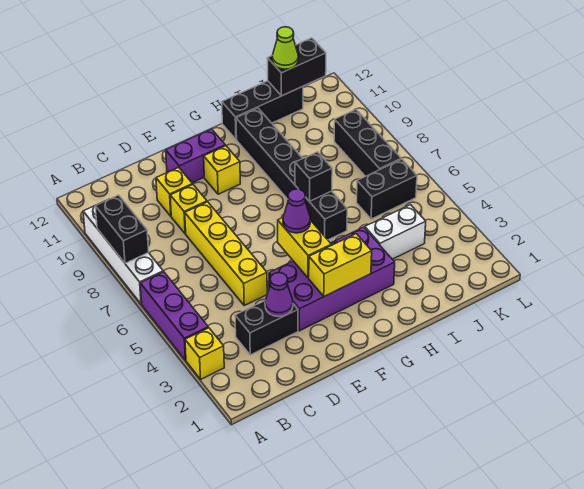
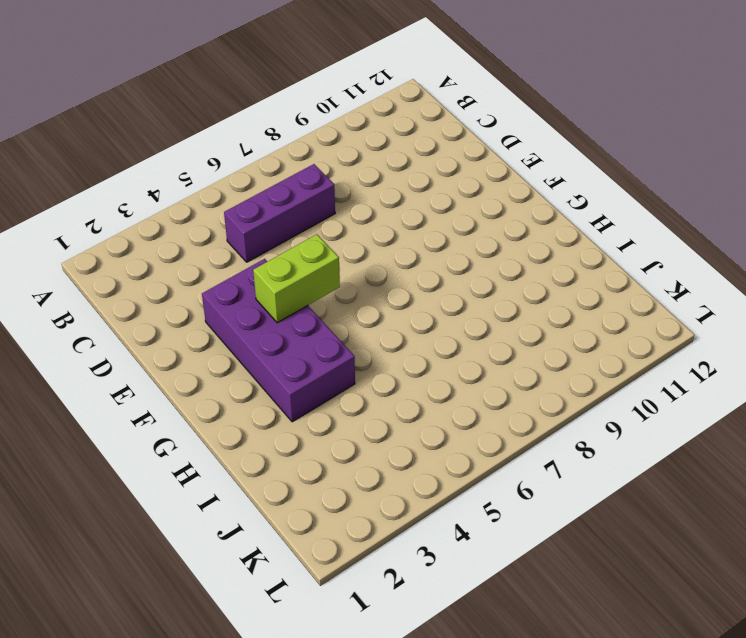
purple 1x3 brick [224,164,335,262] -> purple 1x3 brick moved to [140,272,208,360]
lime 1x2 brick [253,234,340,323] -> yellow 1x2 brick [278,218,331,278]
none -> yellow 1x1 brick [185,328,224,379]
none -> white 1x4 brick [83,205,163,304]
none -> black 1x2 brick [235,301,298,355]

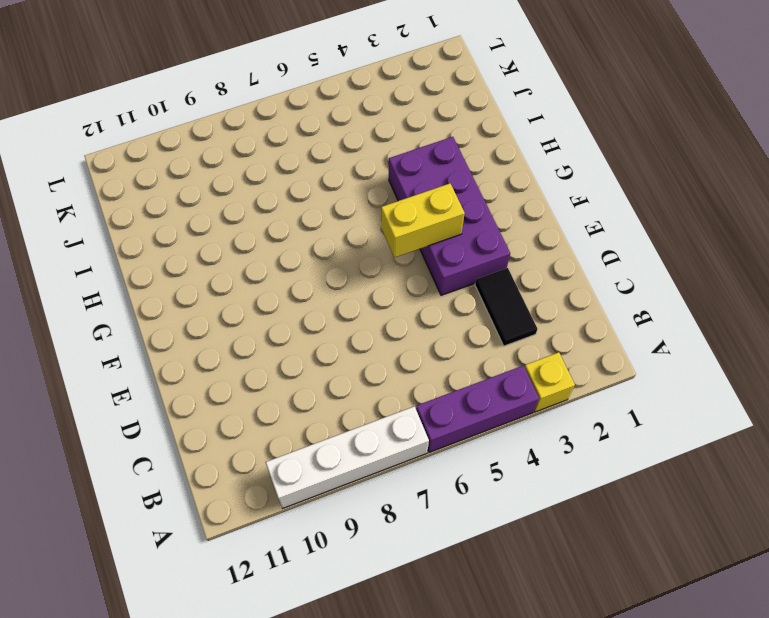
black 1x2 tile [475,268,537,346] -> black 1x2 brick [235,301,298,355]
none -> yellow 1x4 brick [185,202,267,305]
none -> yellow 1x1 brick [170,185,207,234]
none -> yellow 1x1 brick [156,167,192,216]

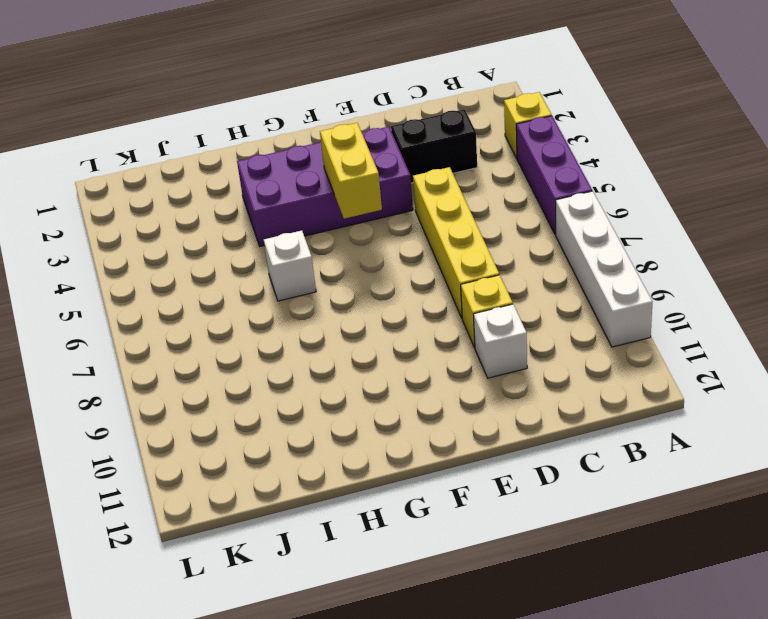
white 1x1 brick [474,304,527,378] -> yellow 1x1 brick [156,167,192,216]
white 1x1 brick [264,231,316,301] -> black 1x6 brick [236,108,347,240]
none -> purple 1x2 brick [166,129,225,183]
none -> yellow 1x1 brick [204,146,240,194]
none -> black 1x3 brick [222,81,303,139]

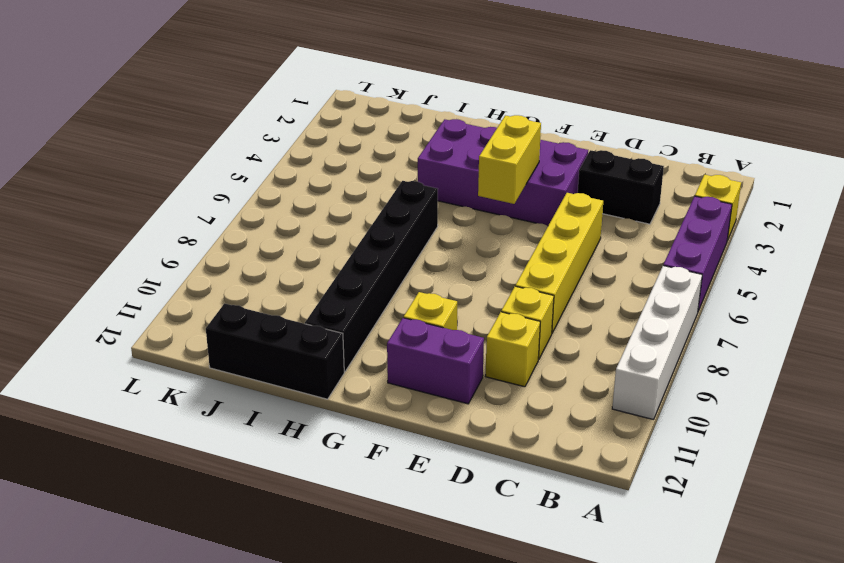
none -> white 1x2 brick [365,205,426,259]
none -> black 1x2 brick [357,159,417,219]
none -> black 1x3 brick [334,109,401,176]

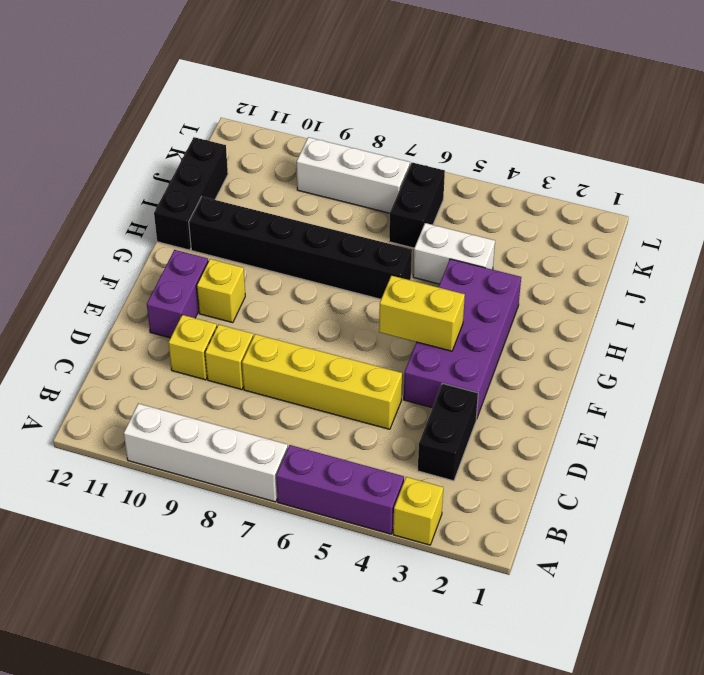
white 1x2 brick [413,223,495,284] -> white 1x2 brick turned to [365,205,426,259]
white 1x3 brick [297,137,410,213] -> black 1x3 brick [334,109,401,176]
none -> black 1x2 brick [95,195,149,263]
none -> purple 1x1 cone [265,273,293,317]
none -> yellow 1x2 brick [309,234,372,296]

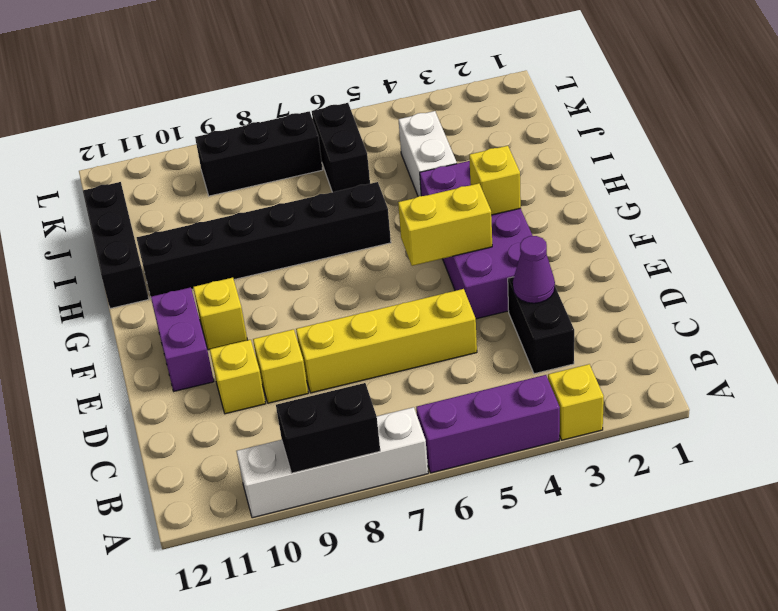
yellow 1x1 brick [469,146,521,215] -> yellow 1x2 brick [309,234,372,296]
none -> black 1x1 brick [295,152,332,201]
none -> black 1x2 brick [267,38,326,96]
none -> purple 1x1 cone [283,189,310,233]

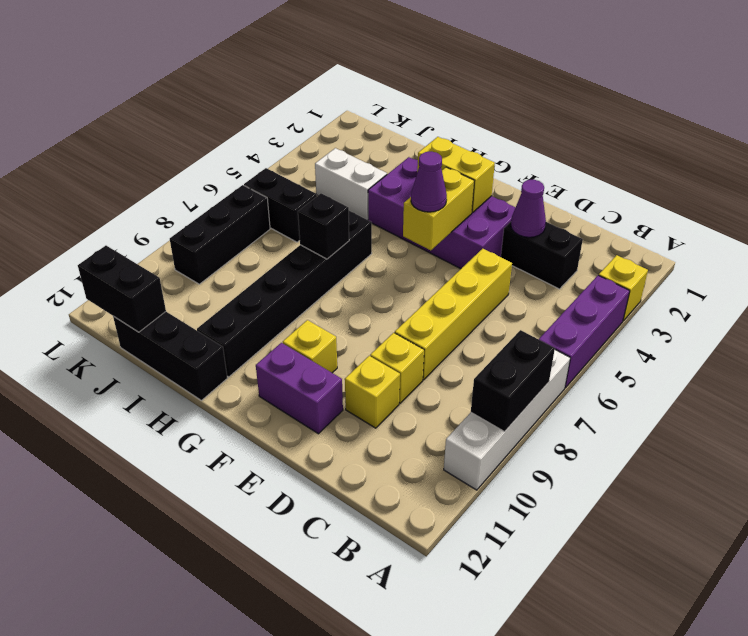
none -> lime 1x1 cone [272,27,298,69]

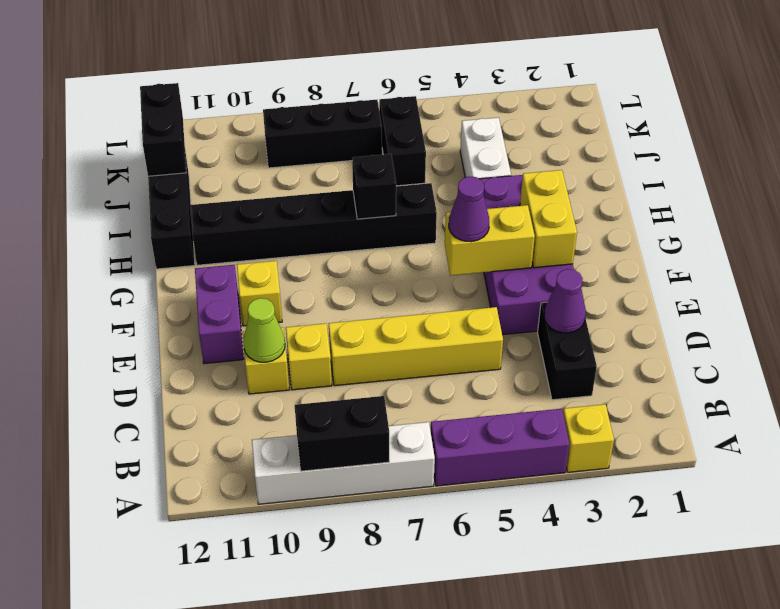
lime 1x1 cone [243,298,285,362] -> lime 1x1 cone moved to [272,27,298,69]

